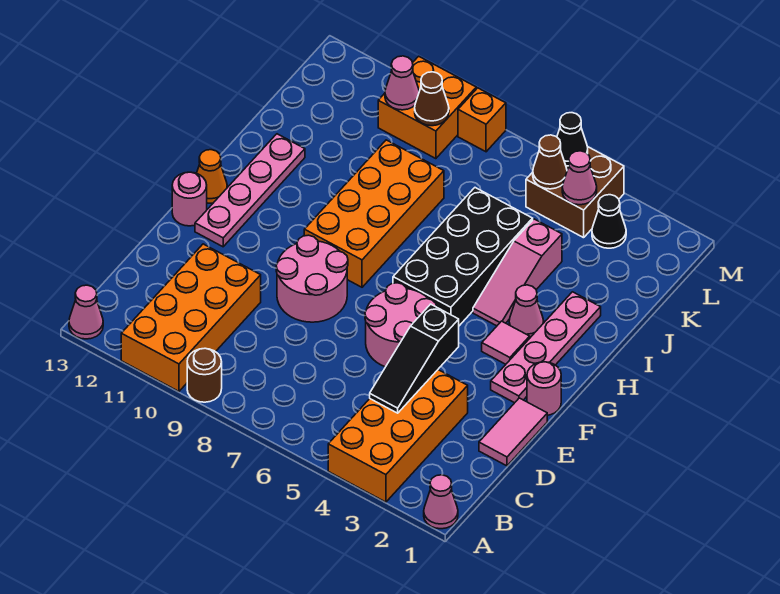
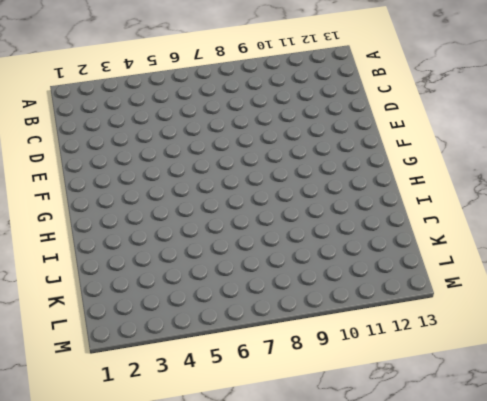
none -> pink 1x1 cone [424,475,458,529]
none -> orange 2x4 brick [328,370,468,502]
none -> brown 1x1 round brick [187,348,222,402]

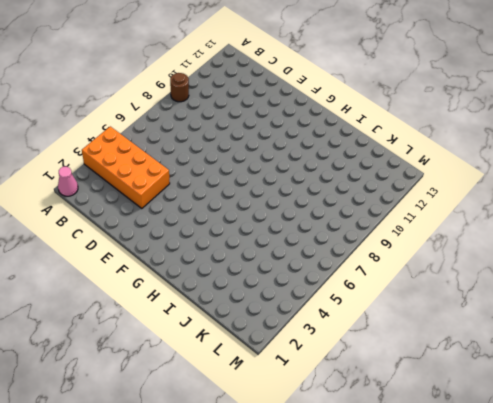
none -> orange 2x4 brick [121,244,261,391]
none -> pink 1x1 cone [69,285,103,339]
none -> pink 1x2 tile [479,398,547,466]

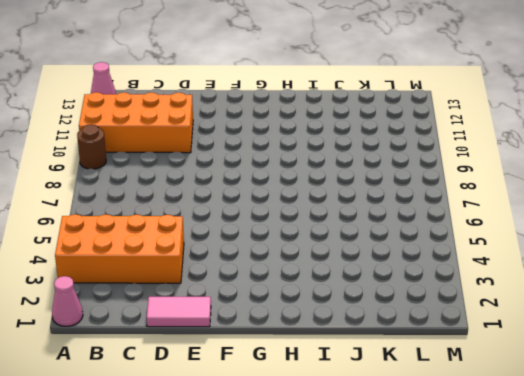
none -> pink 2x2 round brick [365,283,436,367]
none -> pink 2x2 round brick [276,235,348,322]
none -> pink 1x1 round brick [527,362,561,415]

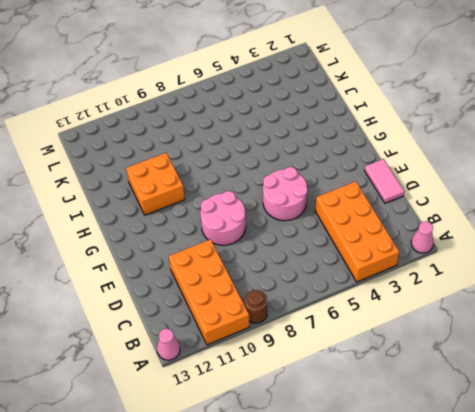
orange 2x2 brick [126,153,185,215] -> orange 2x2 brick moved to [378,56,476,159]
none -> pink 1x1 round brick [527,362,561,415]
none -> pink 1x4 plate [491,292,601,403]
none -> pink 1x4 plate [195,134,305,247]

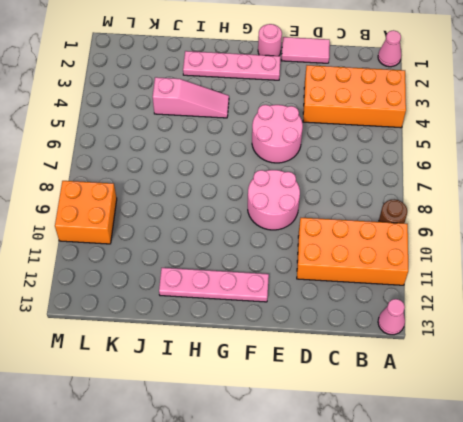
none -> pink 1x1 round brick [172,172,207,226]
none -> pink 1x1 tile [482,321,530,364]
none -> black 2x4 brick [393,188,533,326]

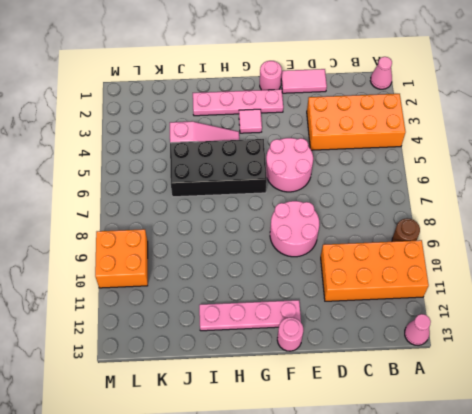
none -> orange 2x4 brick [304,140,444,287]
none -> orange 1x1 cone [197,150,227,203]
none -> pink 1x1 cone [509,285,544,338]

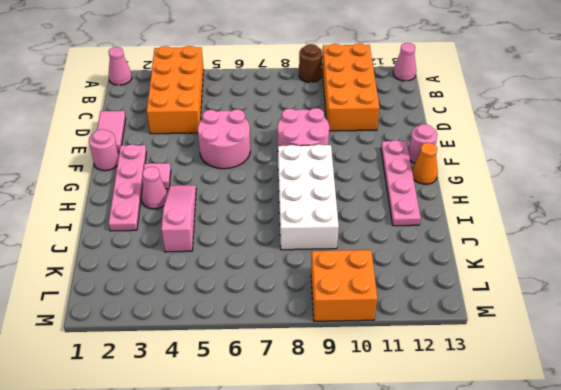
white 2x4 brick [278,144,339,250] -> orange 2x4 brick [304,140,444,287]
none -> black 2x4 brick [393,188,533,326]
none -> black 1x1 cone [592,195,626,248]
none -> brown 2x2 brick [526,147,624,238]

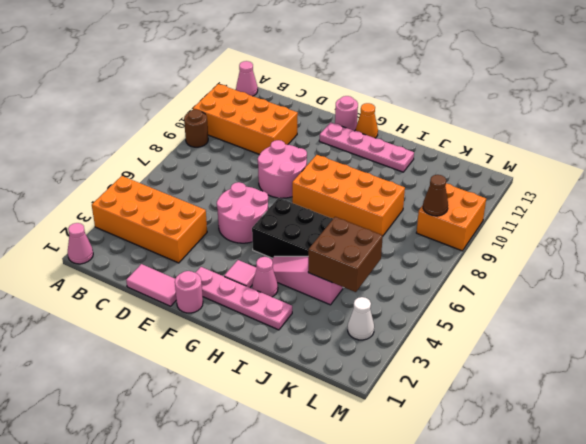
brown 2x2 brick [308,217,383,292] -> brown 2x2 brick moved to [526,147,624,238]
white 1x1 cone [348,297,374,340] -> black 1x1 cone [592,195,626,248]
none -> orange 1x1 brick [458,88,506,152]
none -> black 1x3 slope [370,304,459,413]
none -> pink 1x1 cone [562,151,597,205]

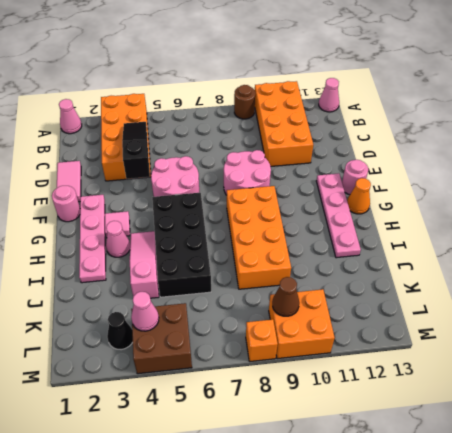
none -> brown 1x1 cone [533,135,567,189]
none -> pink 1x1 cone [385,56,419,110]
none -> black 1x1 cone [557,113,588,166]

